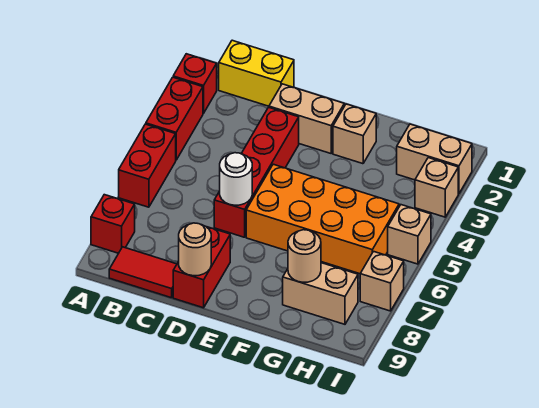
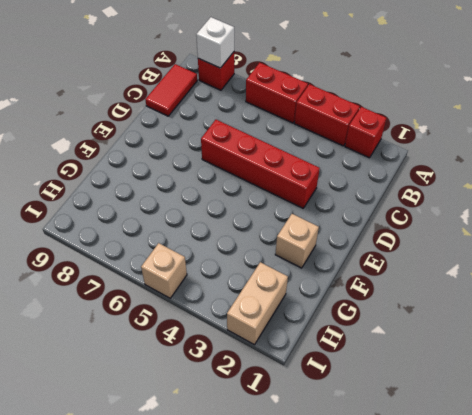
white 1x1 brick [196,17,234,68] -> none
none -> yellow 1x2 brick [219,40,294,106]
none -> tan 1x2 brick [269,84,344,153]
none -> red 1x2 brick [173,227,230,308]

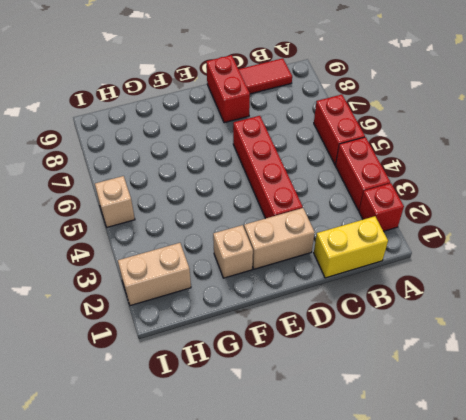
none -> red 1x1 brick [91,195,135,253]
none -> orange 2x4 brick [246,164,399,274]
none -> tan 1x2 brick [283,263,358,324]

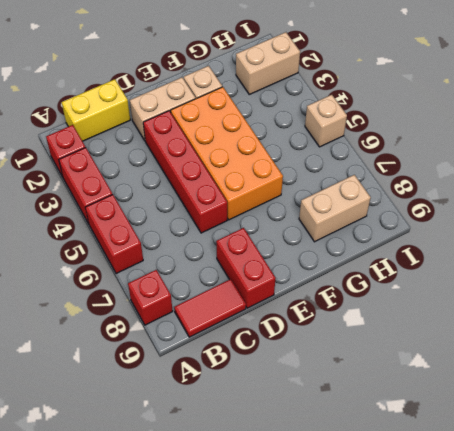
orange 2x4 brick [171,87,283,220] -> orange 2x4 brick turned to [246,164,399,274]
none -> tan 1x1 brick [415,158,458,217]
none -> tan 1x1 brick [360,251,404,311]
none -> white 1x1 round brick [220,153,252,205]

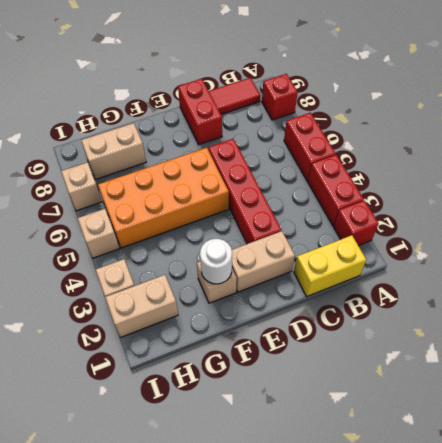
white 1x1 round brick [200,239,232,284] -> white 1x1 round brick moved to [220,153,252,205]
none -> tan 1x1 round brick [178,223,211,276]
none -> tan 1x1 round brick [288,230,321,282]

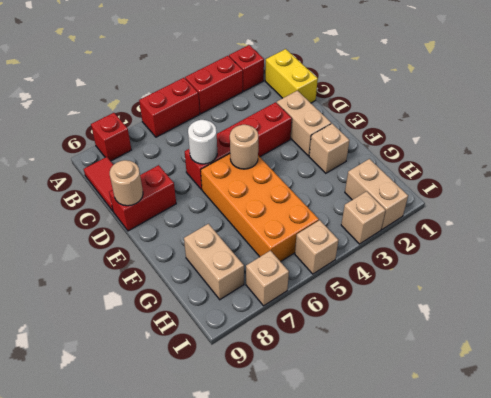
tan 1x1 round brick [230,125,258,169] -> tan 1x1 round brick moved to [288,230,321,282]

